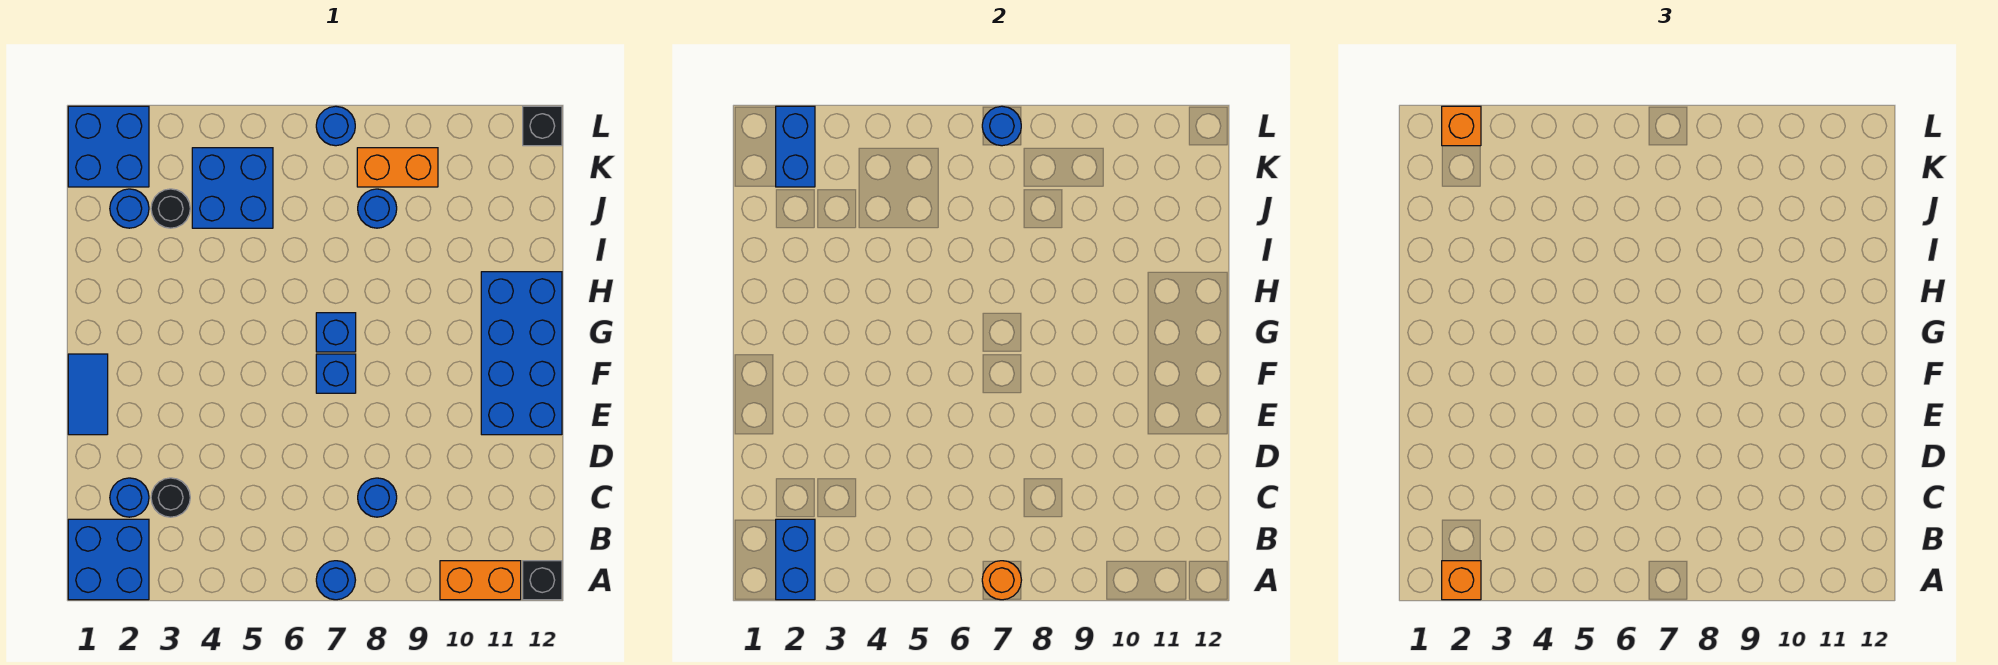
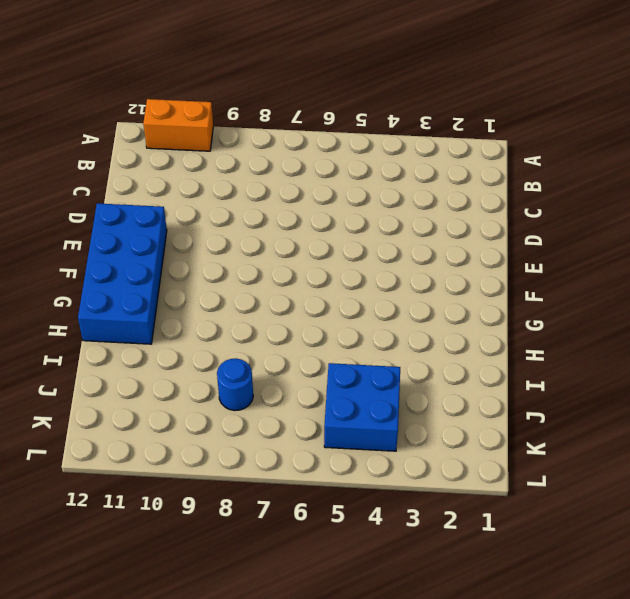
none -> blue 2x2 brick [68,519,149,600]
none -> blue 1x1 round brick [316,561,355,600]
none -> black 1x1 brick [523,561,562,600]

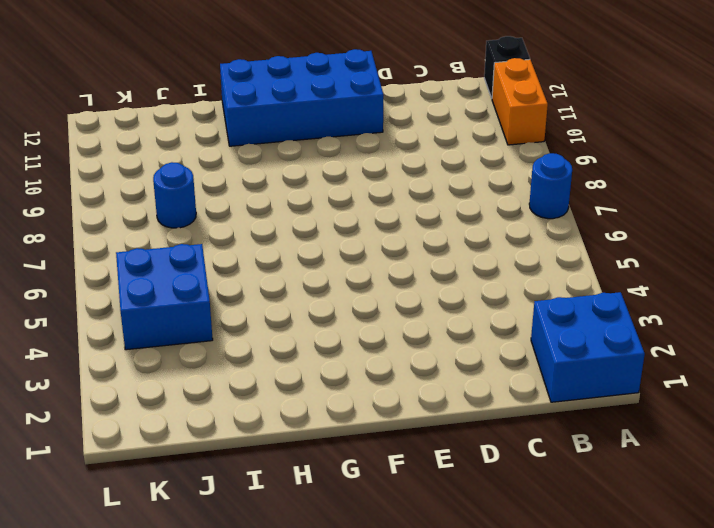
none -> blue 1x1 round brick [110,478,149,517]
none -> black 1x1 round brick [151,478,190,517]
none -> blue 1x1 round brick [358,478,397,517]

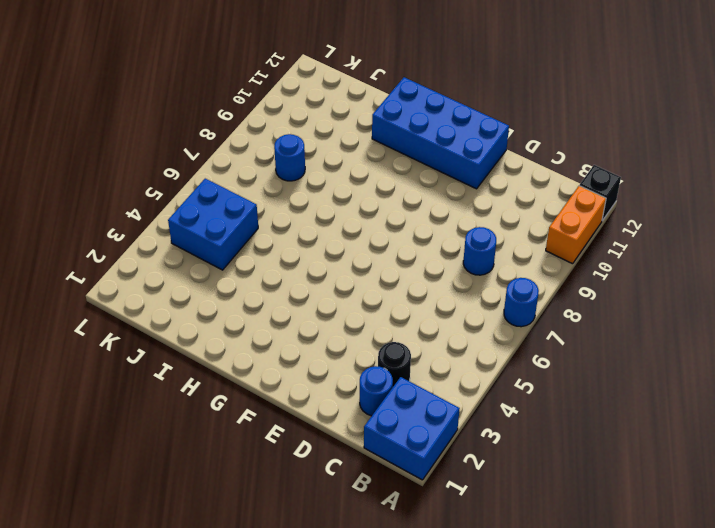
none -> blue 1x2 tile [68,354,108,435]
none -> blue 1x1 brick [316,354,356,393]
none -> blue 1x1 brick [316,313,356,352]

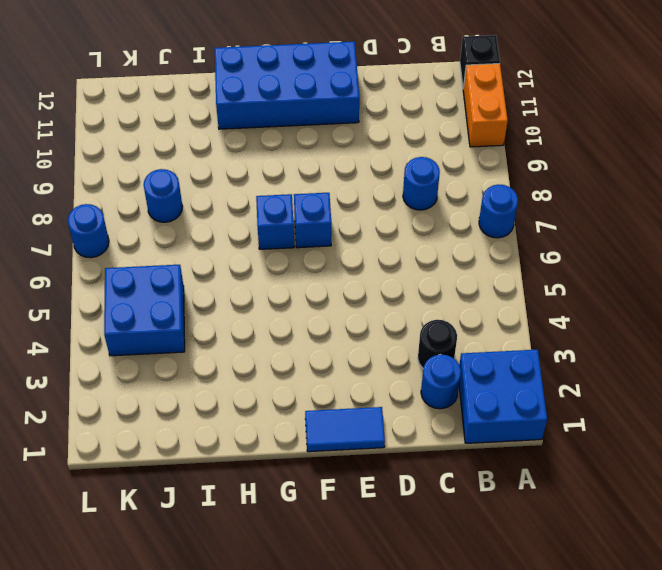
none -> blue 1x1 round brick [110,189,149,228]
none -> black 1x1 round brick [151,189,190,228]
none -> blue 2x2 brick [68,106,149,187]

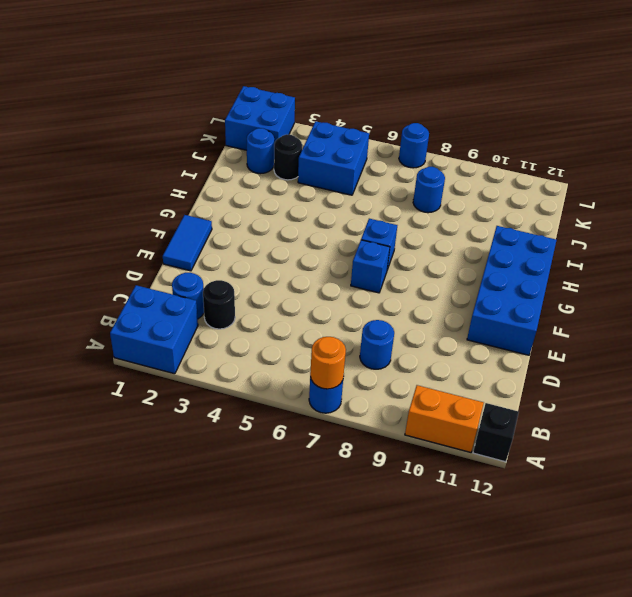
none -> orange 1x2 brick [357,148,438,187]
none -> black 1x1 brick [523,106,562,146]
none -> blue 1x2 brick [776,519,815,600]

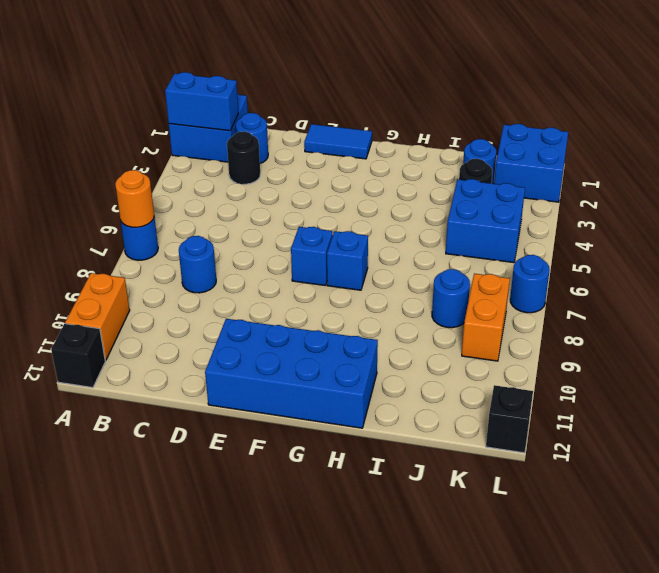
none -> blue 1x2 brick [776,106,815,187]
none -> blue 1x1 round brick [982,106,1021,146]
none -> orange 1x1 brick [1442,561,1481,600]

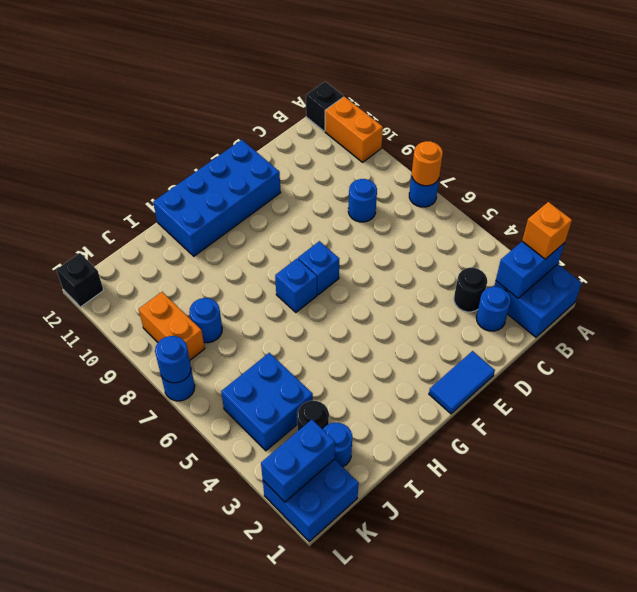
none -> orange 1x1 brick [1442,106,1481,146]

